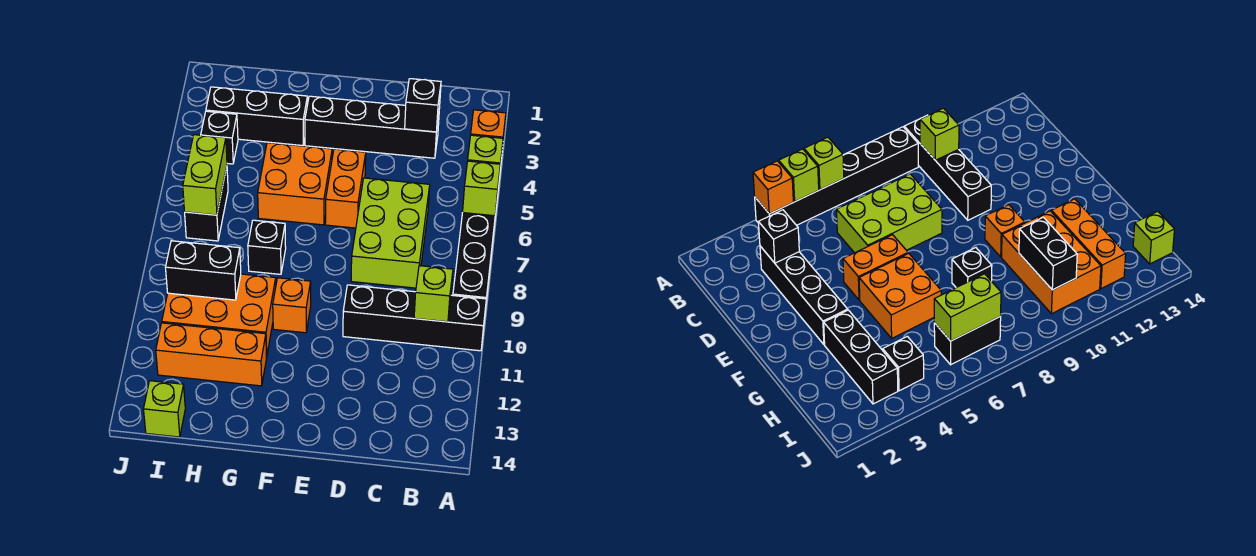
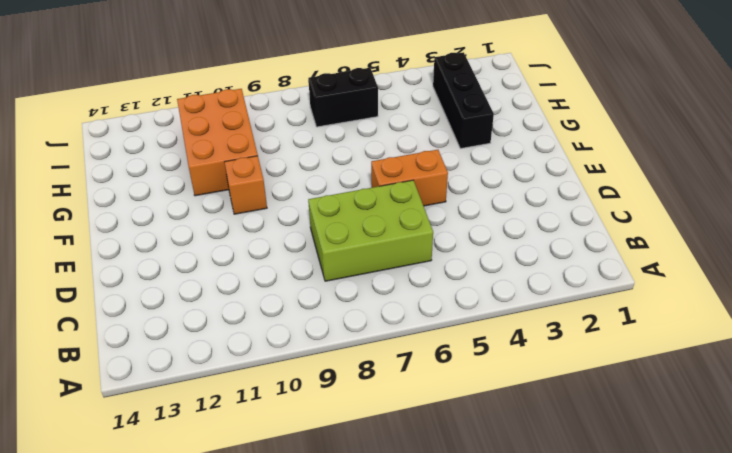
none -> black 1x6 brick [453,157,502,311]
none -> black 1x4 brick [343,285,486,351]
none -> black 1x4 brick [305,96,439,158]

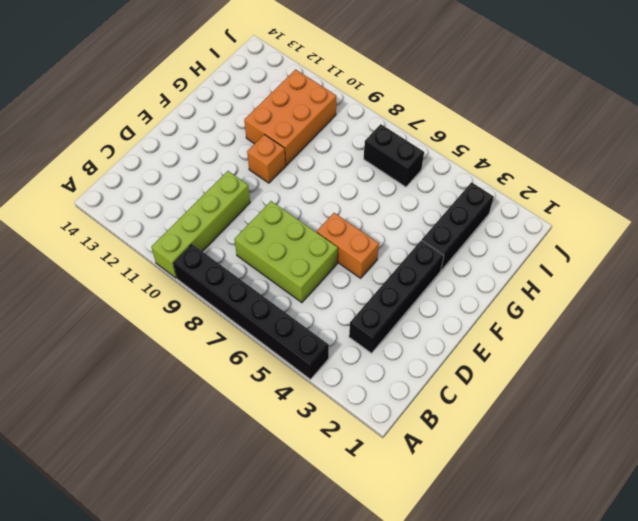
lime 1x4 brick [151,171,250,278] -> black 1x4 brick [343,285,486,351]
none -> orange 2x2 brick [258,143,332,225]
none -> black 1x1 brick [248,220,286,274]
none -> orange 1x3 brick [156,323,267,386]

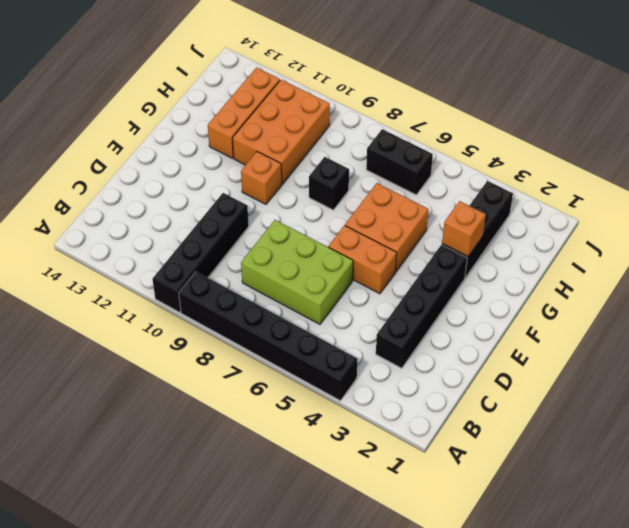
orange 1x1 brick [442,201,486,257] -> orange 1x1 brick moved to [471,110,506,147]
none -> black 1x1 brick [201,111,238,164]
none -> lime 1x1 brick [144,381,185,437]
none -> lime 1x1 brick [468,135,503,176]

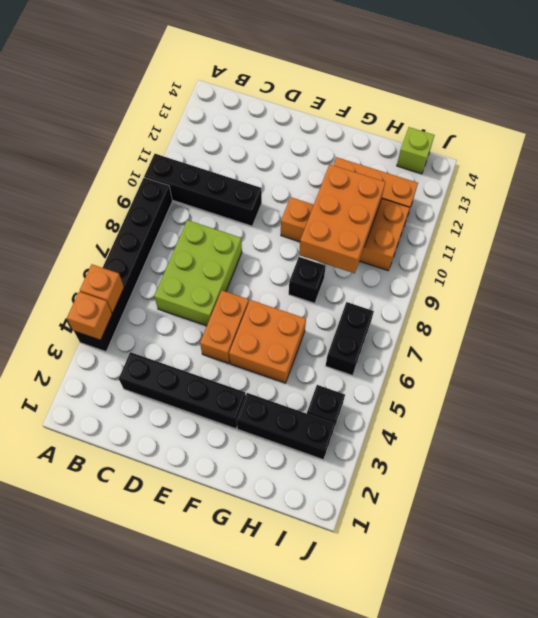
orange 1x1 brick [80,264,124,313] -> lime 1x1 brick [468,135,503,176]
orange 2x3 brick [299,164,385,273] -> black 1x2 brick [166,241,241,300]
none -> lime 1x1 brick [463,161,500,216]
none -> lime 1x1 brick [414,266,453,322]
none -> black 1x1 brick [405,79,441,132]

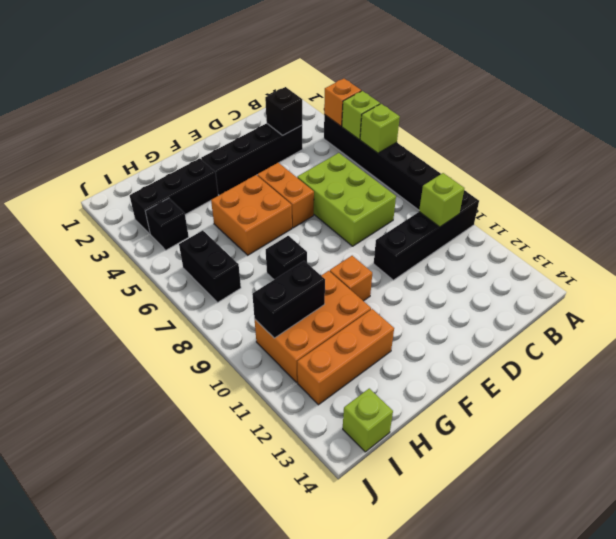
none -> lime 1x2 brick [183,135,227,215]

